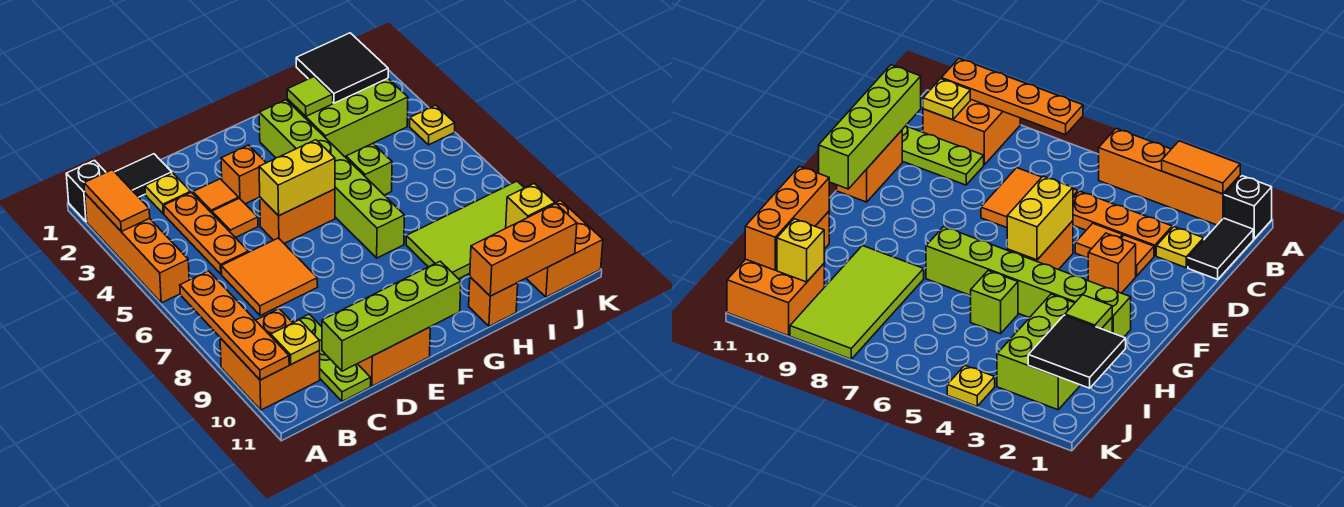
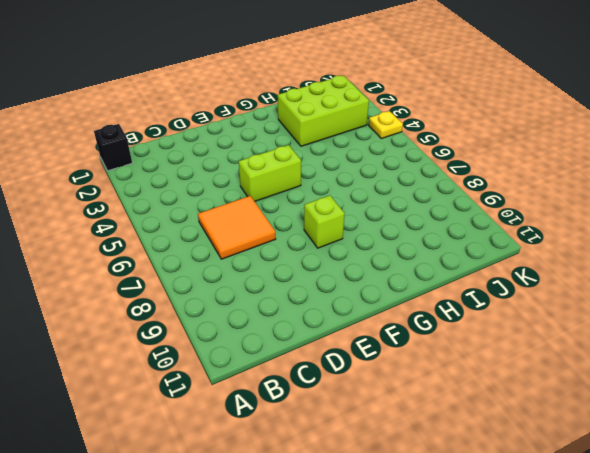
lime 1x2 brick [239,145,301,201] -> orange 1x2 brick [260,189,335,243]
lime 1x1 brick [304,195,345,248] -> lime 1x1 brick moved to [346,143,392,195]
none -> orange 1x4 brick [85,193,189,303]
none -> orange 2x2 brick [220,309,320,410]
none -> black 1x2 tile [115,154,172,197]

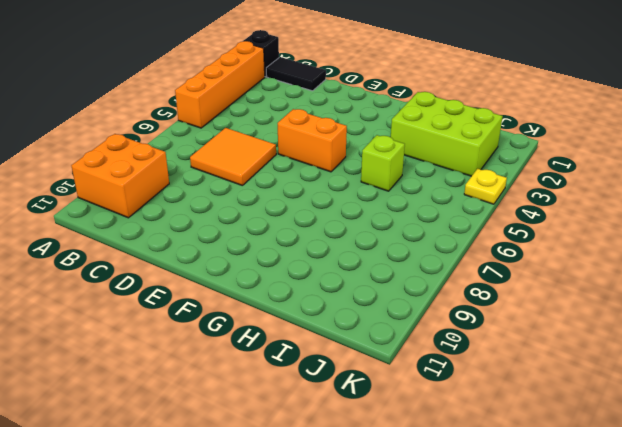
none -> yellow 1x1 plate [145,173,191,214]
none -> orange 1x3 plate [164,192,248,274]
none -> lime 1x3 plate [293,314,371,401]

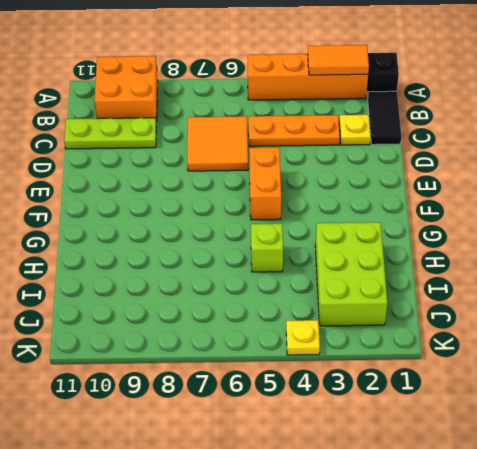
none -> orange 1x1 tile [193,179,239,213]
none -> orange 1x1 tile [212,198,258,238]
none -> orange 1x2 brick [358,327,430,386]

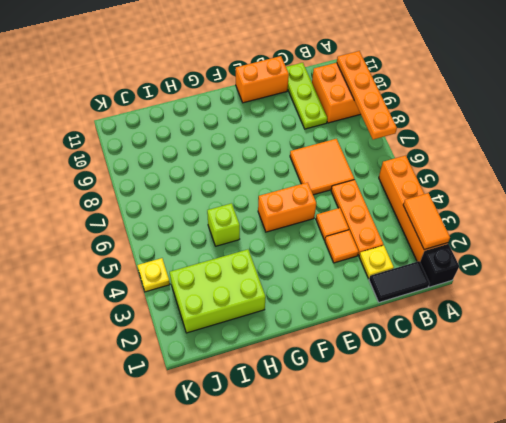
none -> orange 1x1 brick [221,145,266,204]
none -> lime 1x6 brick [259,100,404,258]
none -> lime 2x4 tile [406,181,524,279]

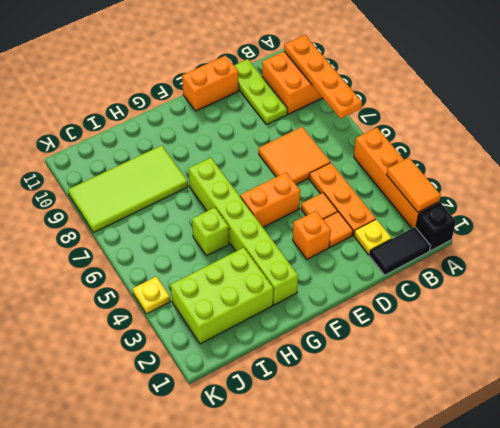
none -> orange 1x1 brick [469,277,518,326]
none -> orange 2x2 brick [526,200,603,297]
none -> yellow 1x1 plate [271,320,320,364]

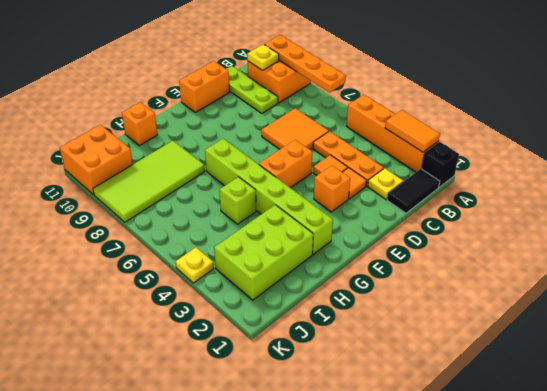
none -> lime 1x4 brick [322,261,461,371]
none -> yellow 1x2 brick [259,140,335,216]
none -> lime 1x1 tile [287,77,333,116]

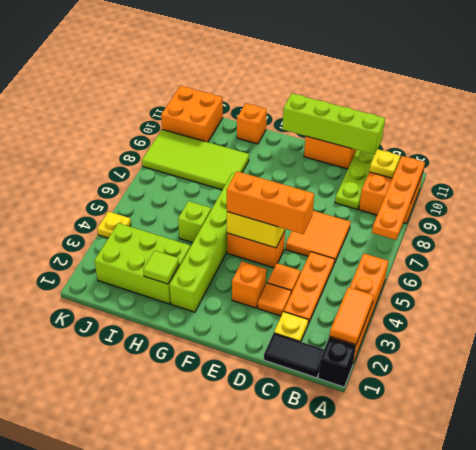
orange 1x3 brick [227,171,314,234] -> orange 1x3 brick moved to [470,204,577,296]
none -> black 2x2 tile [296,33,388,103]
none -> yellow 1x1 brick [506,183,555,228]

